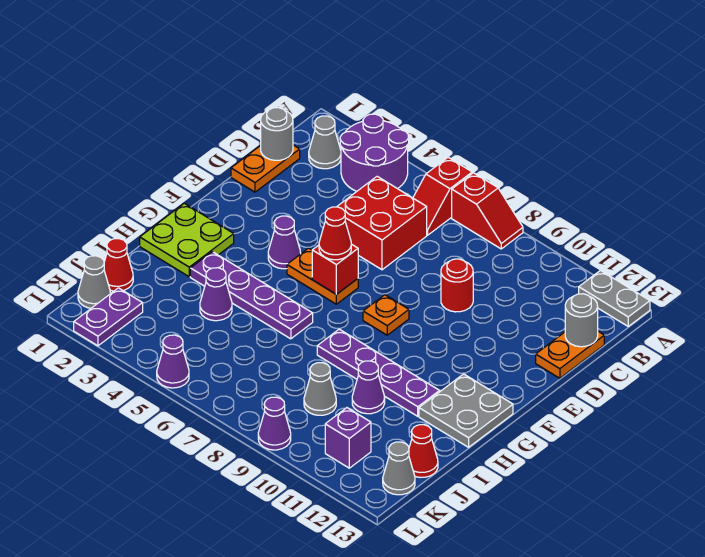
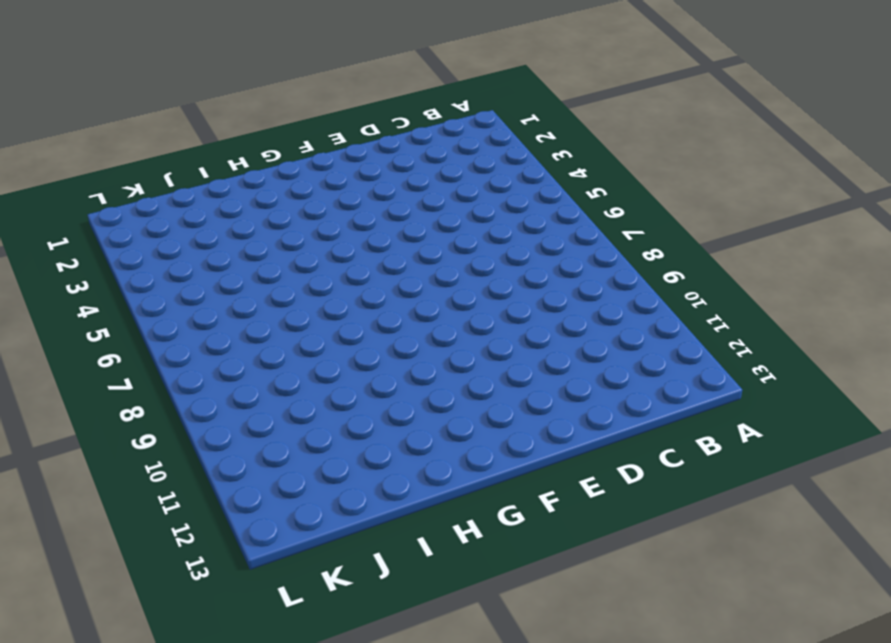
none -> purple 2x2 round brick [340,114,409,192]
none -> red 1x2 slope [413,157,472,235]
none -> red 1x2 slope [452,173,523,249]
none -> grey 1x2 plate [579,271,650,326]

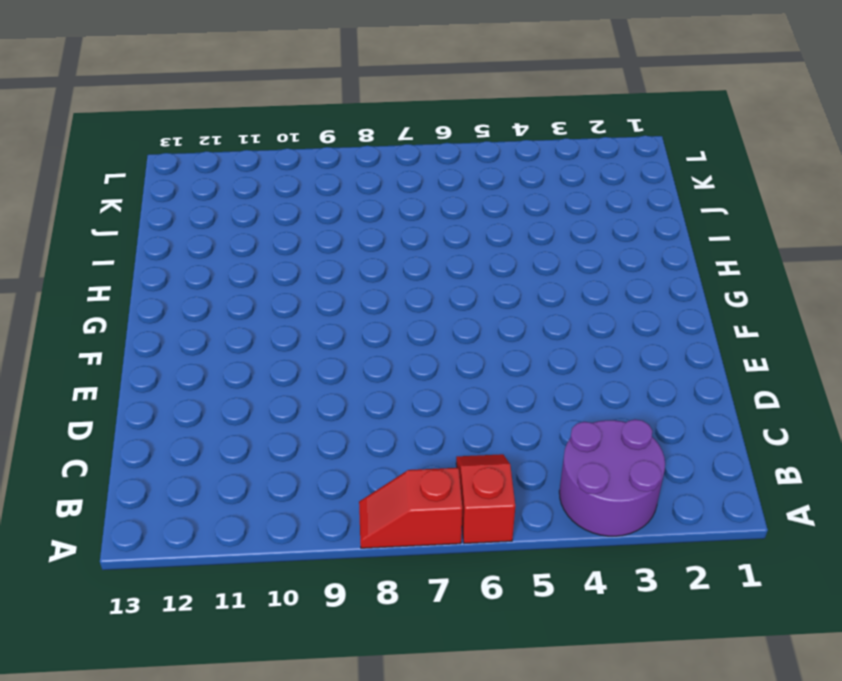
none -> grey 1x2 plate [579,271,650,326]
none -> grey 1x1 cone [309,116,341,169]
none -> orange 1x2 plate [231,145,300,192]
none -> red 2x2 brick [337,176,427,270]

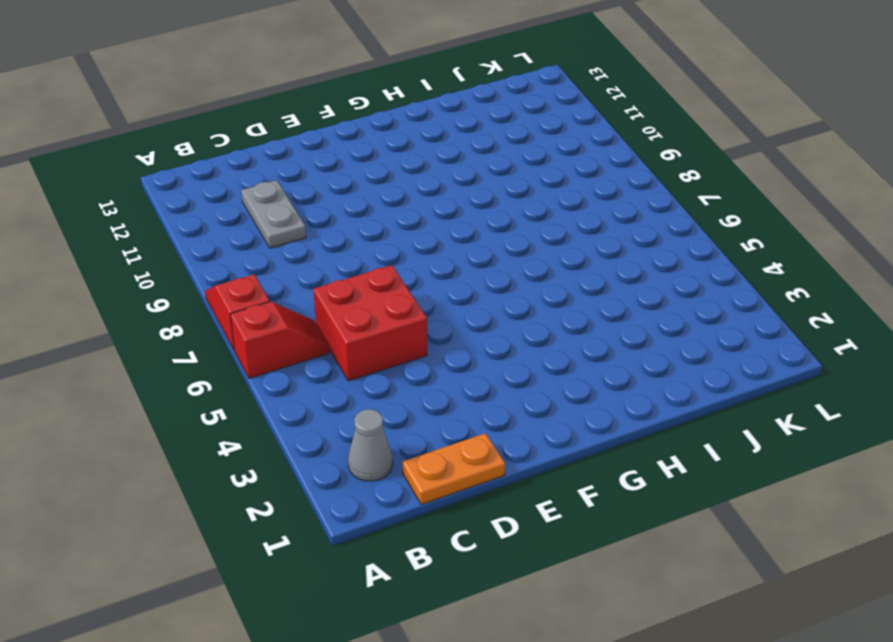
grey 1x2 plate [241,180,306,248] -> grey 1x2 plate moved to [579,271,650,326]
none -> purple 2x2 round brick [340,114,409,192]
none -> orange 1x2 plate [536,332,604,378]
none -> red 1x1 round brick [441,259,473,312]
none -> purple 1x1 cone [268,216,301,269]

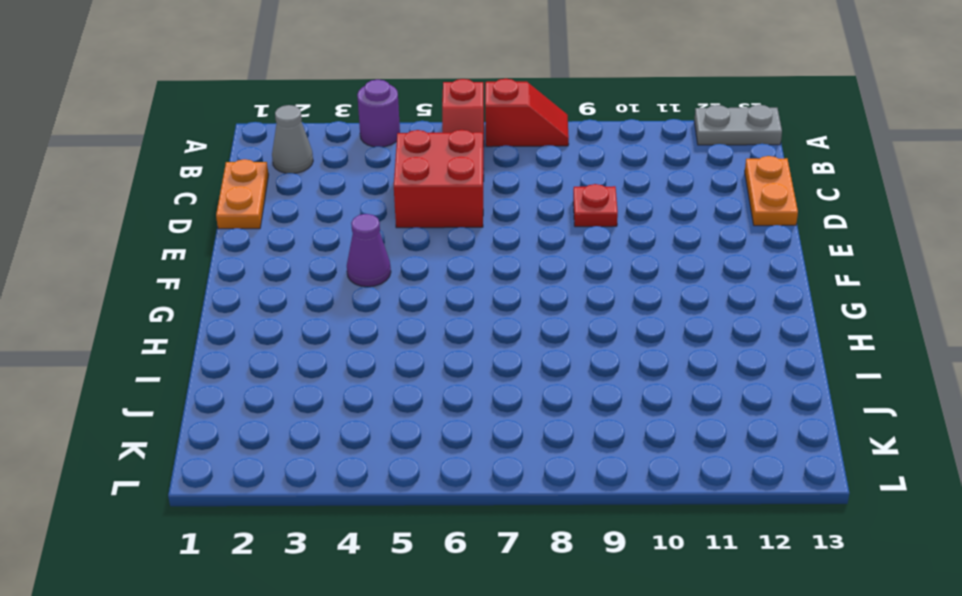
purple 1x1 round brick [357,80,400,147] -> purple 2x2 round brick [340,114,409,192]
red 1x1 plate [573,184,618,227] -> red 1x1 round brick [441,259,473,312]
none -> orange 1x2 plate [287,248,358,304]
none -> orange 1x1 plate [363,295,409,335]
none -> lime 2x2 plate [140,203,234,277]
none -> grey 2x2 plate [419,374,513,447]

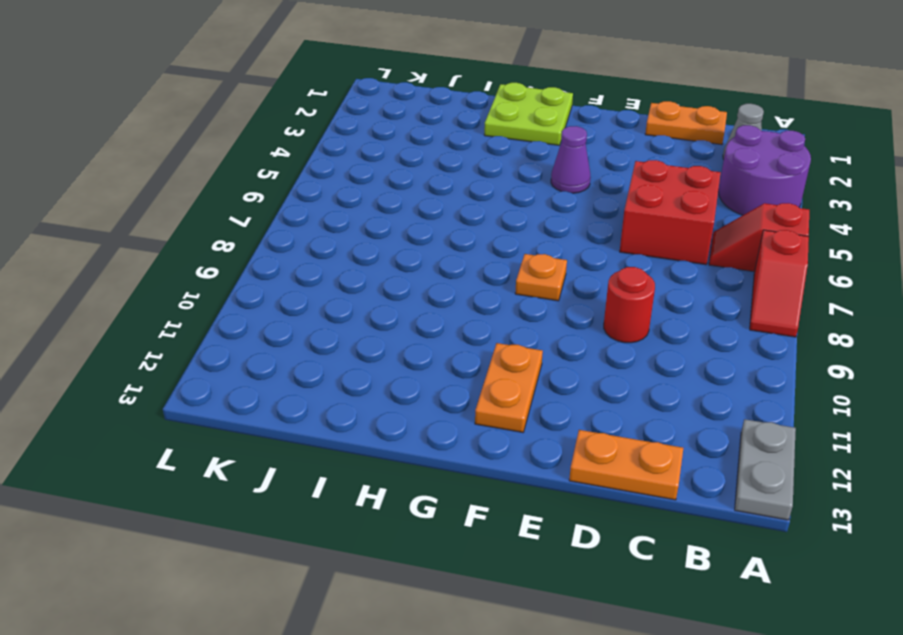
orange 1x2 plate [475,343,543,432] -> orange 1x2 plate moved to [287,248,358,304]
none -> grey 2x2 plate [419,374,513,447]
none -> purple 1x4 plate [190,252,313,339]
none -> purple 1x4 plate [317,329,440,416]
none -> purple 1x1 cone [200,268,232,321]

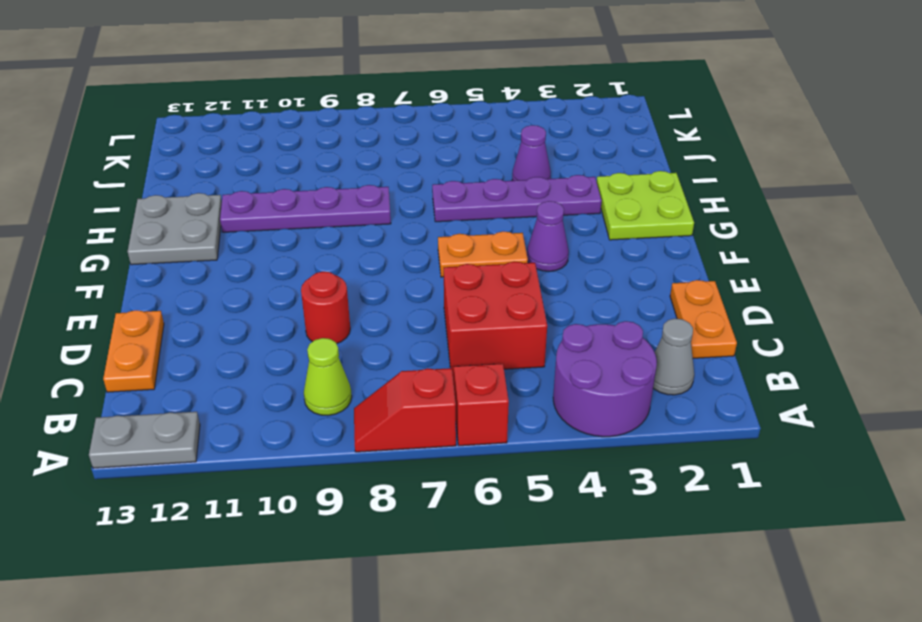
lime 1x1 cone [304,338,352,415] -> none
none -> orange 1x1 plate [363,295,409,335]
none -> purple 1x1 cone [352,361,385,414]
none -> red 1x1 cone [104,239,133,291]
none -> grey 1x1 cone [304,363,336,415]

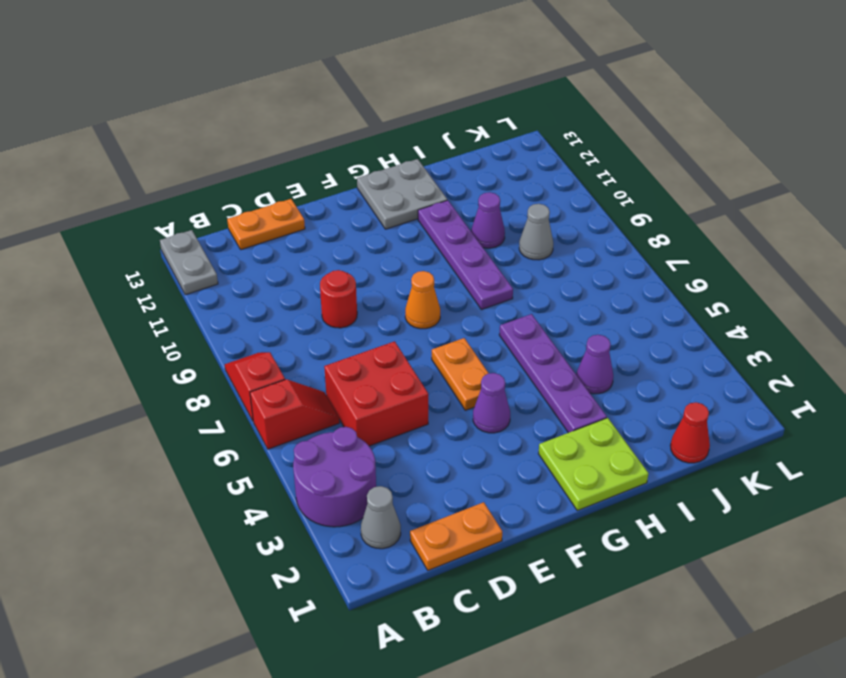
orange 1x1 cone [405,271,440,329] -> orange 1x1 plate [363,295,409,335]
none -> red 1x1 cone [409,425,438,478]
none -> grey 1x1 cone [78,256,110,308]
none -> purple 1x2 plate [74,288,143,346]
none -> purple 1x1 brick [325,408,371,468]

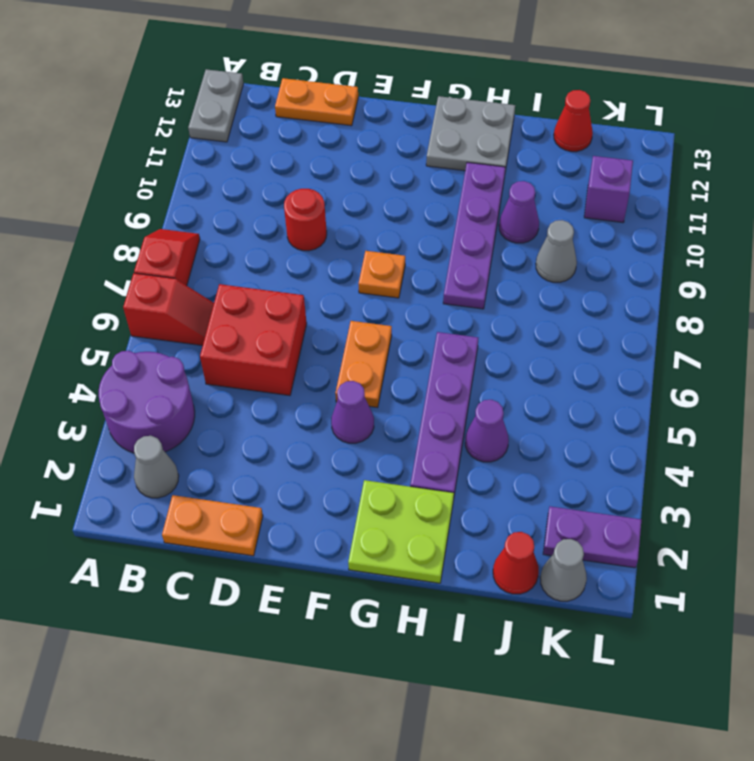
none -> grey 1x1 cone [383,442,415,495]
none -> purple 1x1 cone [157,335,189,388]
none -> purple 1x1 cone [258,397,291,450]
none -> grey 1x1 round brick [261,108,293,160]

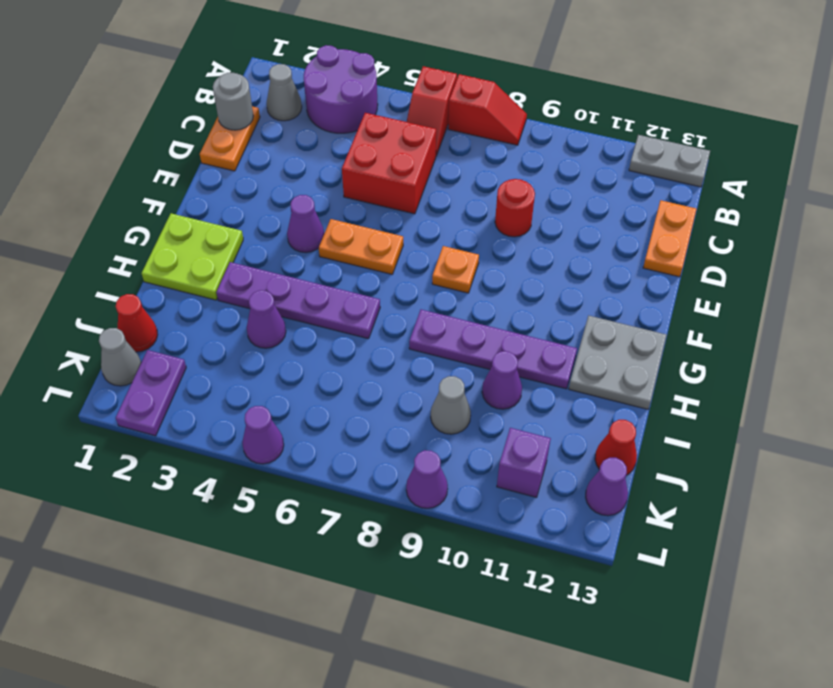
purple 1x1 cone [586,458,628,516] -> grey 1x1 cone [383,442,415,495]
none -> grey 1x1 round brick [565,294,598,347]
none -> red 1x1 brick [312,244,358,294]
none -> red 1x1 cone [319,207,351,260]

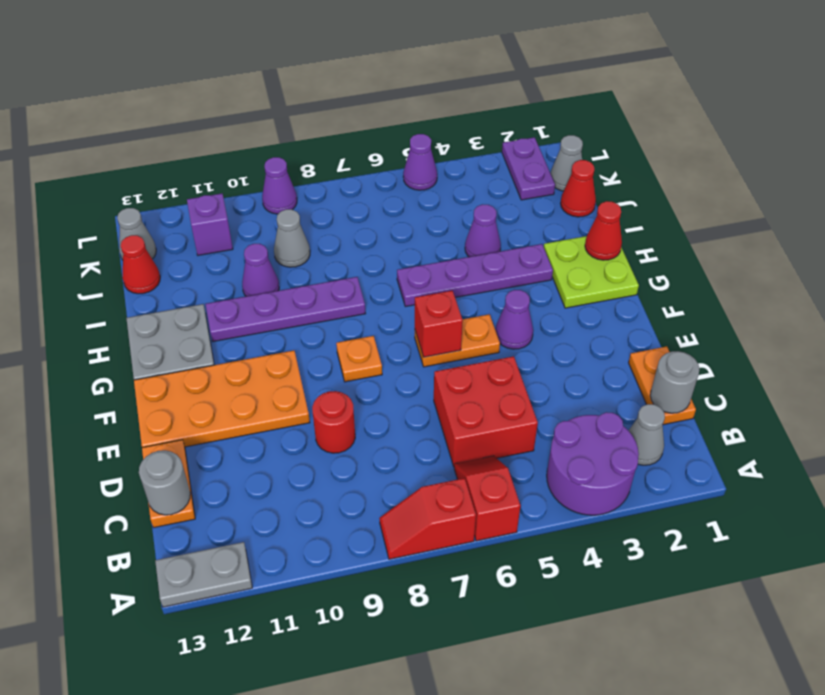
orange 2x4 plate [134,351,310,447] -> none
red 1x1 cone [585,201,622,260] -> red 1x1 cone moved to [319,207,351,260]

